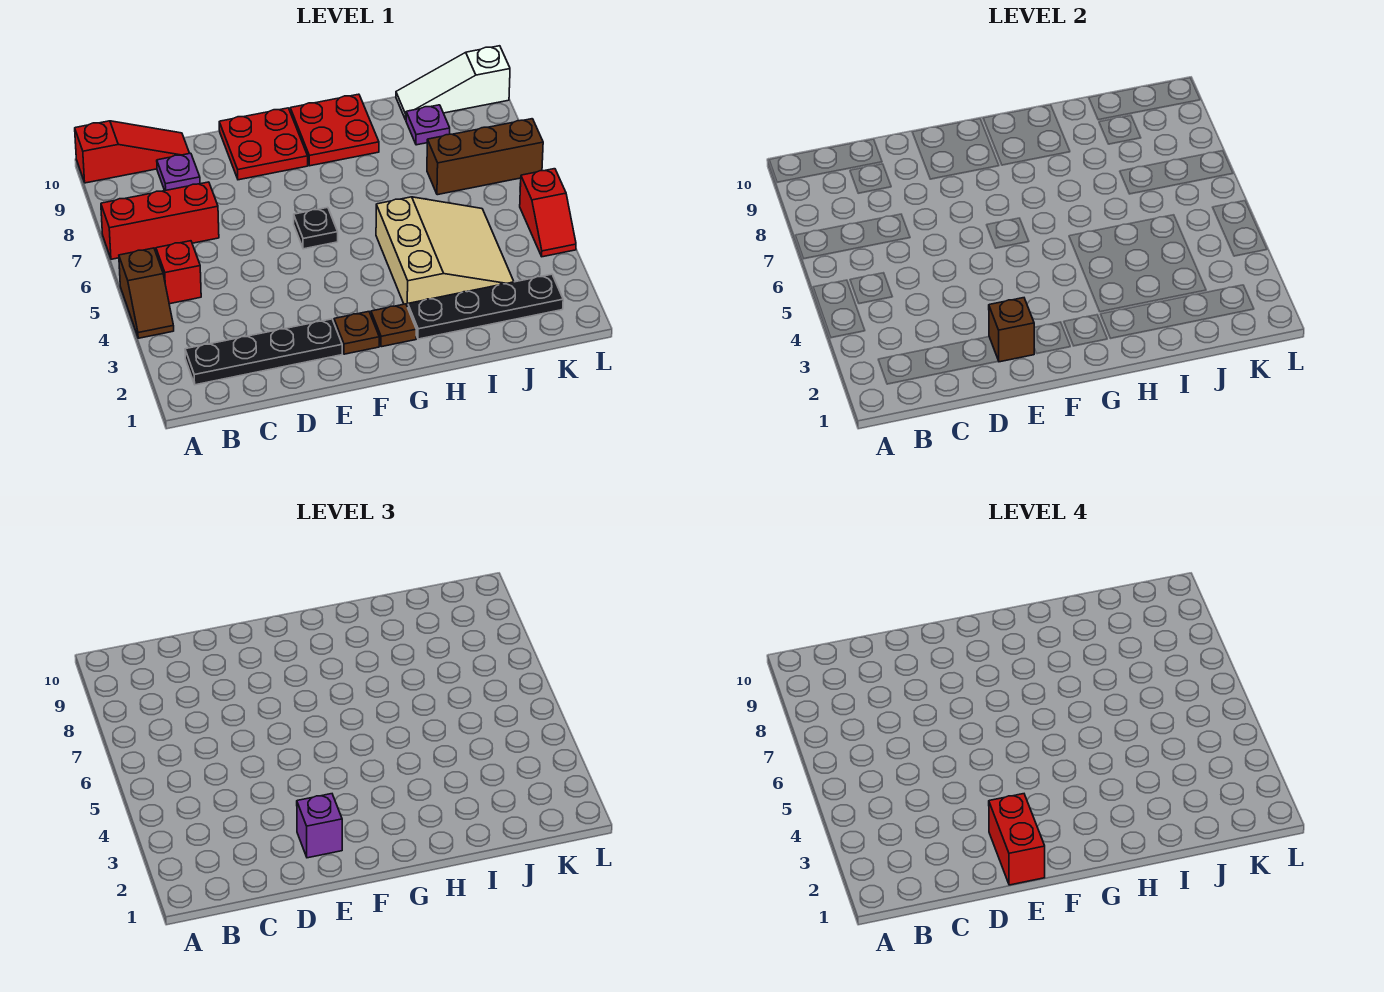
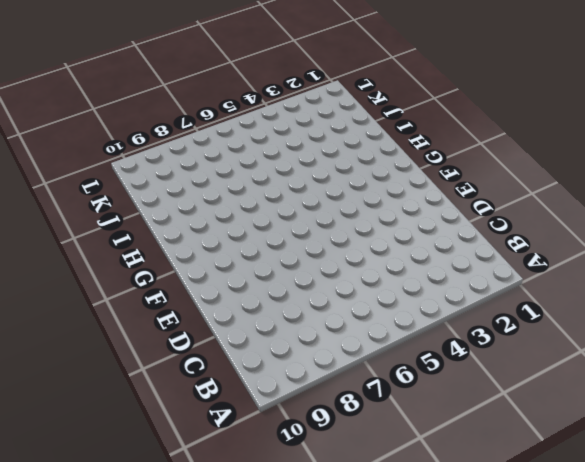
none -> brown 1x2 slope [119,248,174,338]
none -> red 1x3 brick [101,182,219,259]
none -> red 1x3 slope [75,121,189,183]

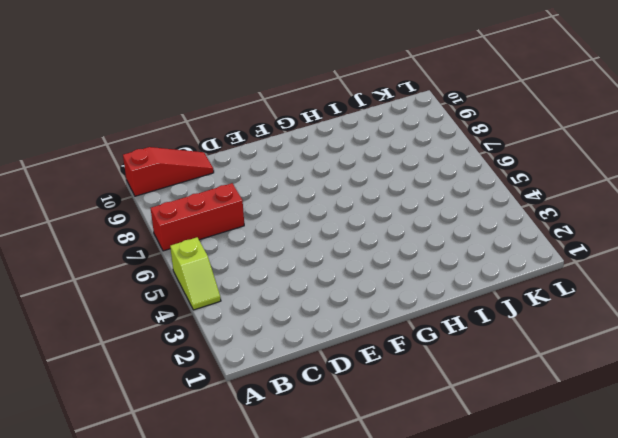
lime 1x2 slope [170,237,221,310] -> brown 1x2 slope [119,248,174,338]
none -> black 1x4 plate [185,319,342,385]
none -> red 1x1 brick [156,241,201,304]
none -> purple 1x1 plate [157,153,200,191]

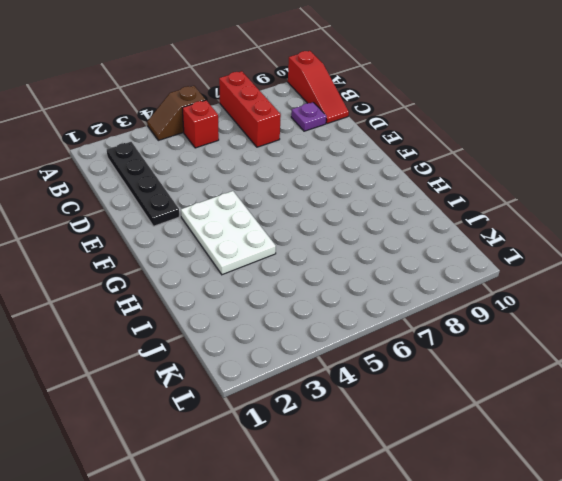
white 2x3 plate [181,191,276,275] -> tan 3x3 slope [376,197,514,307]
none -> red 2x2 plate [219,108,308,180]
none -> brown 1x1 plate [334,312,379,354]
none -> black 1x1 plate [294,207,338,249]

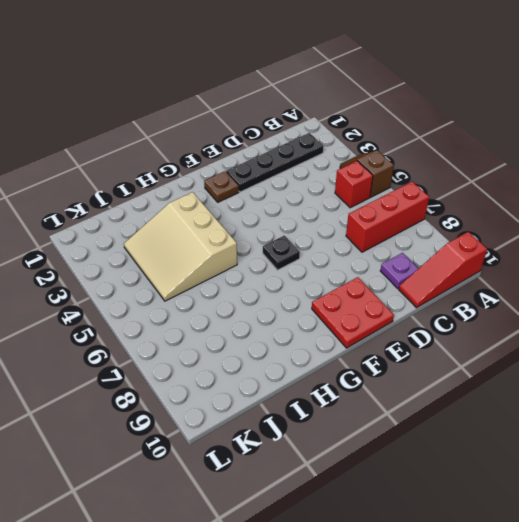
none -> brown 1x1 plate [371,304,416,347]
none -> red 2x2 plate [290,94,379,166]
none -> black 1x4 plate [408,274,563,339]

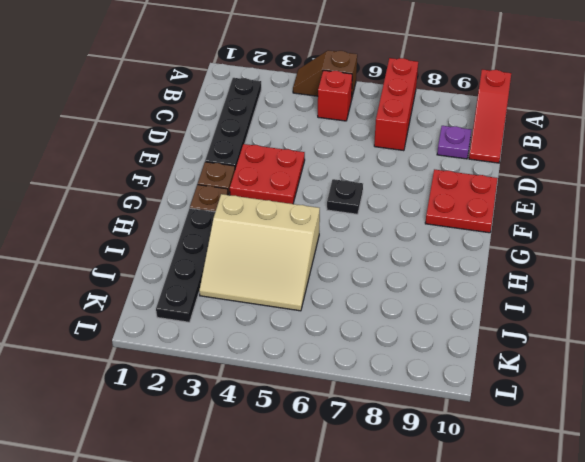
red 2x2 plate [230,144,305,204] -> red 2x2 plate moved to [290,94,379,166]
none -> brown 1x3 brick [427,119,543,195]
none -> purple 1x1 plate [406,105,450,145]
none -> white 1x3 slope [396,46,510,120]

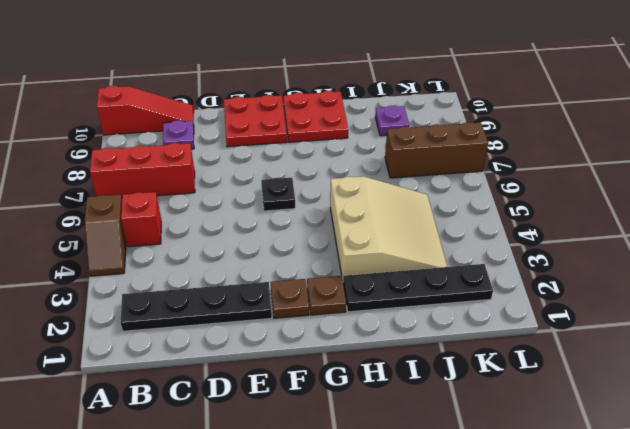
none -> white 1x3 slope [396,46,510,120]
none -> red 1x2 slope [520,169,576,257]
none -> brown 1x1 brick [989,298,1034,362]

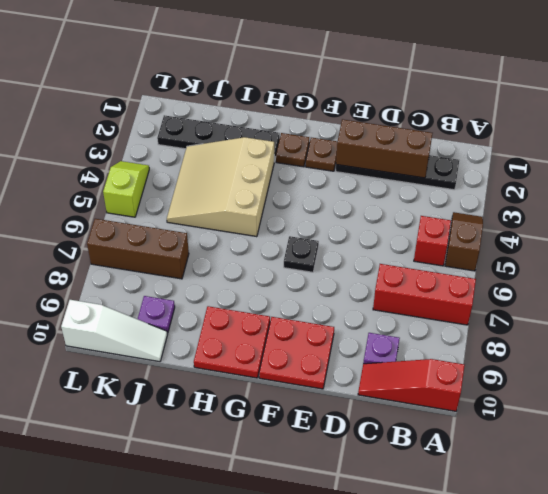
brown 1x3 brick [336,119,432,178] -> brown 1x1 brick [989,298,1034,362]
lime 1x2 slope [103,161,149,217] -> red 1x2 slope [520,169,576,257]
none -> purple 1x1 brick [297,794,342,858]
none -> red 1x2 brick [989,794,1045,885]

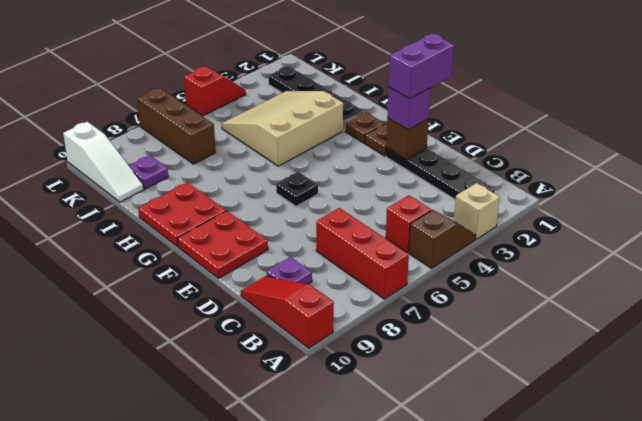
tan 1x1 brick [454,183,500,239] -> none
purple 1x2 brick [389,34,454,99] -> red 1x2 brick [989,794,1045,885]

